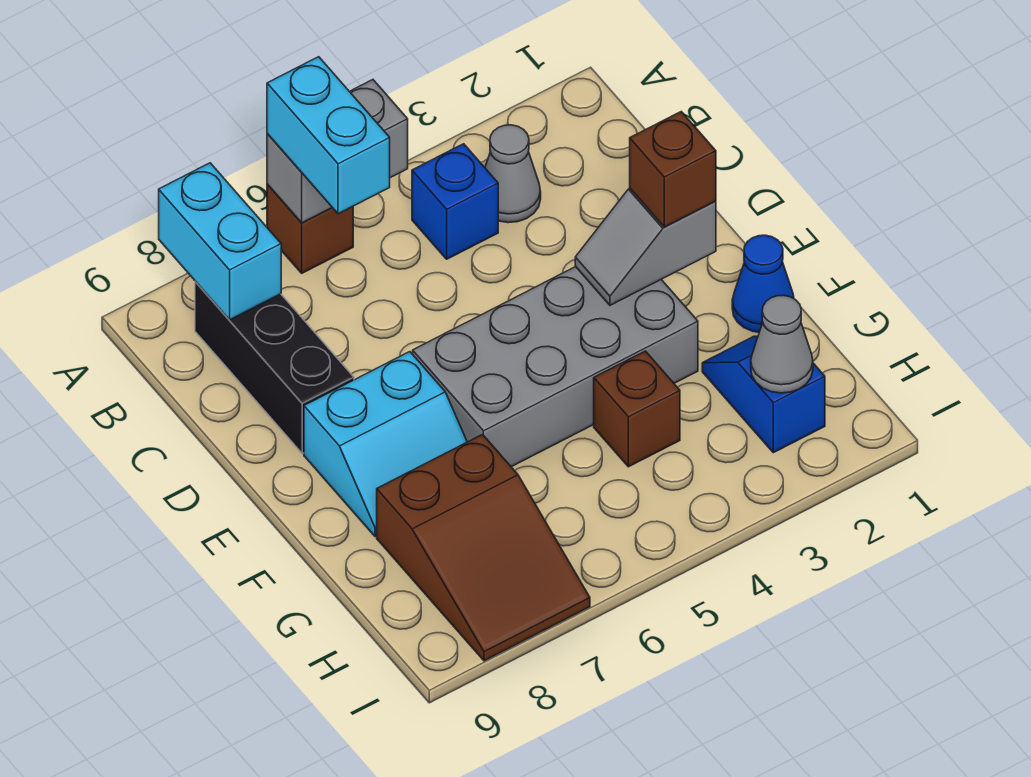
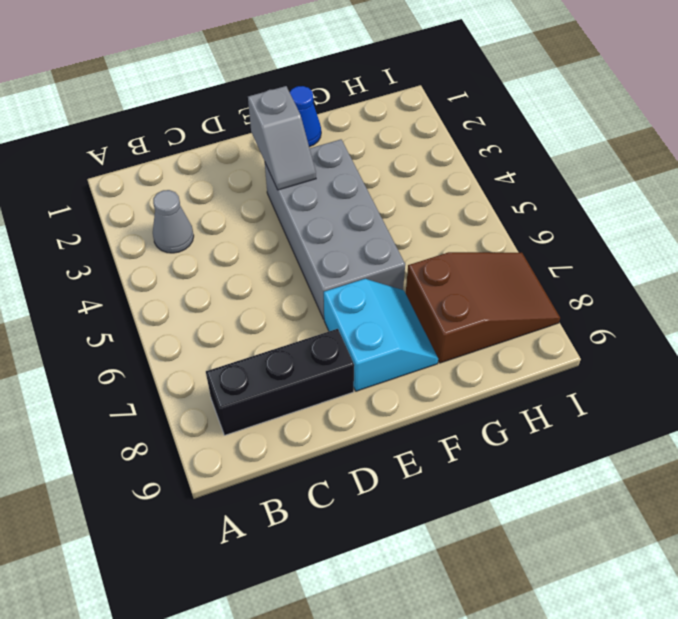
none -> brown 1x1 brick [267,184,353,273]
none -> blue 1x1 brick [412,144,498,259]
none -> blue 1x2 slope [702,336,825,453]

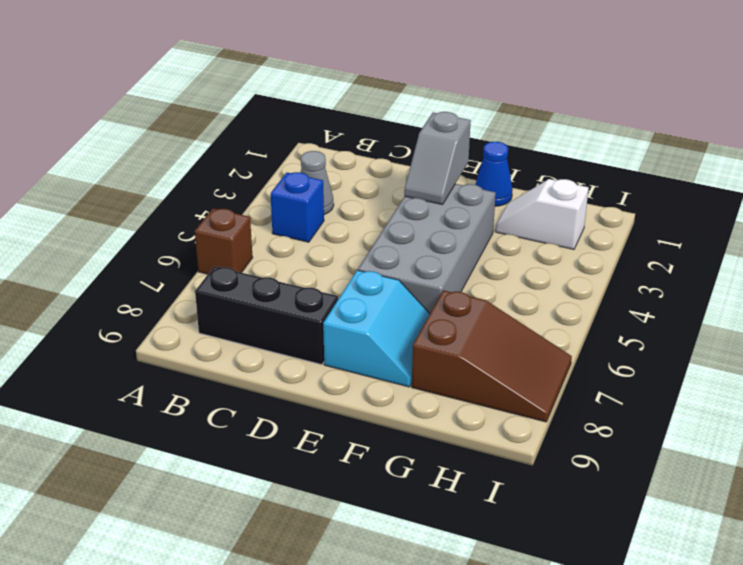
white 1x2 slope [496,179,589,249] -> blue 1x2 slope [702,336,825,453]
none -> brown 1x1 brick [594,351,680,467]
none -> grey 1x2 brick [267,80,408,223]
none -> cyan 1x2 brick [159,163,281,320]

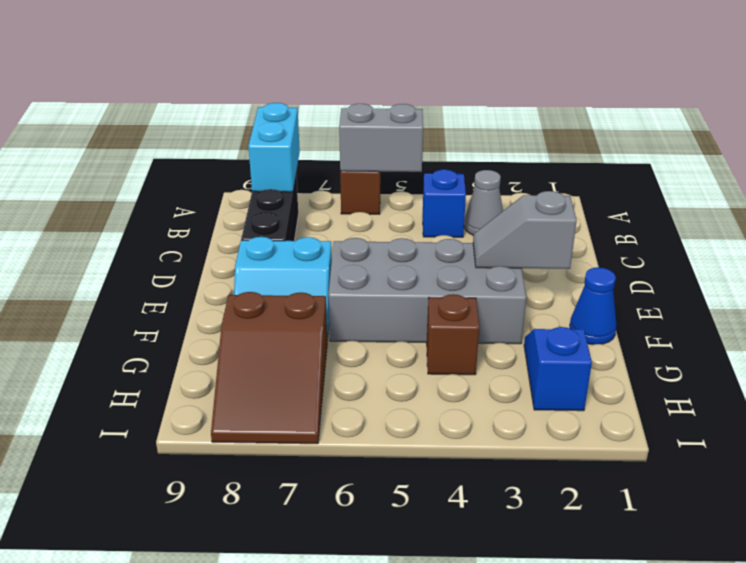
none -> grey 1x1 cone [751,295,813,393]
none -> cyan 1x2 brick [267,57,390,214]
none -> brown 1x1 brick [630,112,716,227]

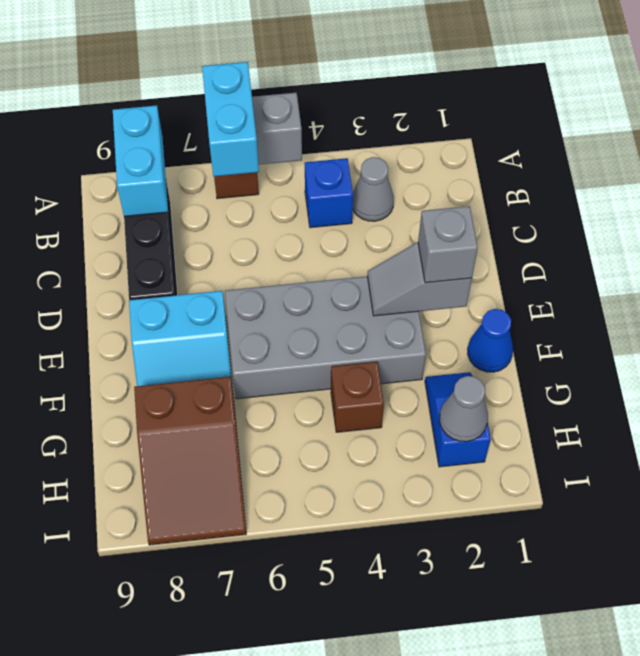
grey 1x1 brick [418,206,478,283] -> brown 1x1 brick [630,112,716,227]

